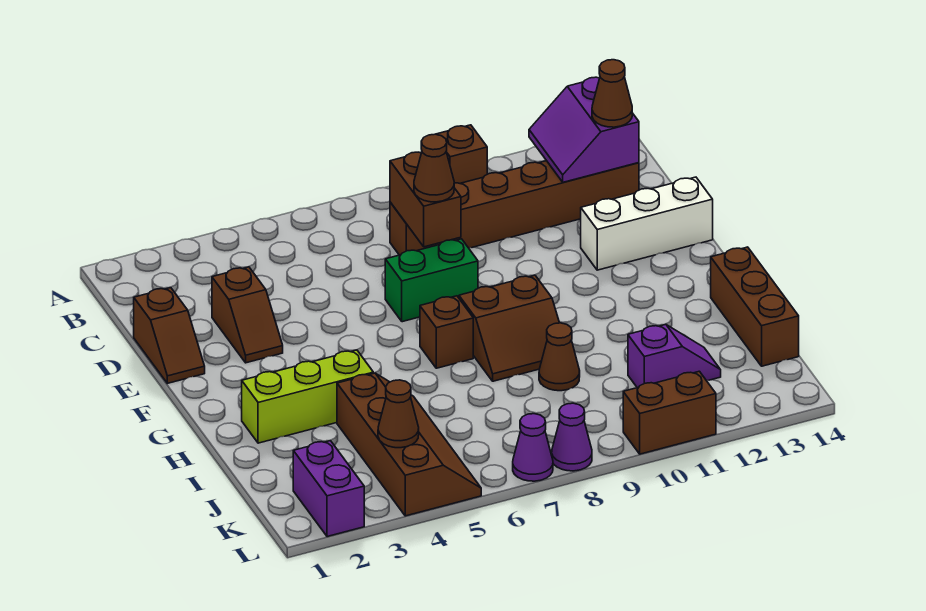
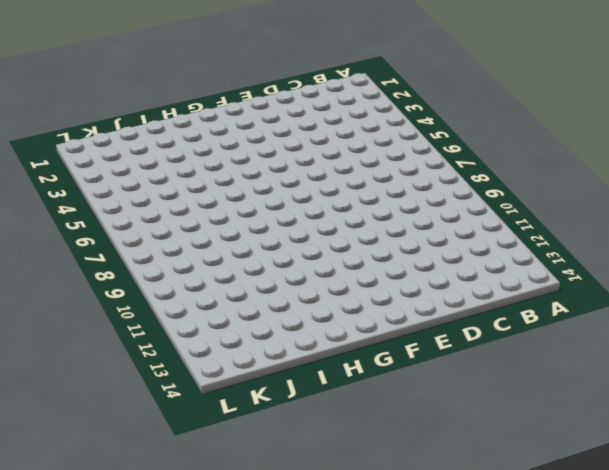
none -> brown 1x1 brick [436,125,487,183]
none -> brown 1x6 brick [390,161,639,255]
none -> brown 1x2 slope [134,288,205,383]

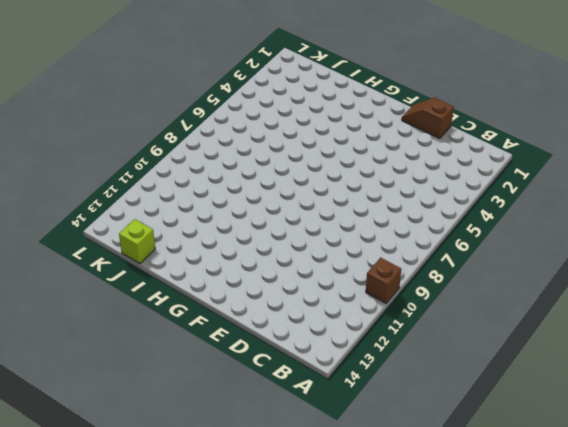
lime 1x1 brick [119,219,155,264] -> brown 1x3 brick [711,247,799,366]
none -> brown 1x6 brick [390,161,639,255]
none -> brown 1x2 slope [212,267,283,363]
none -> green 1x2 brick [385,239,478,322]

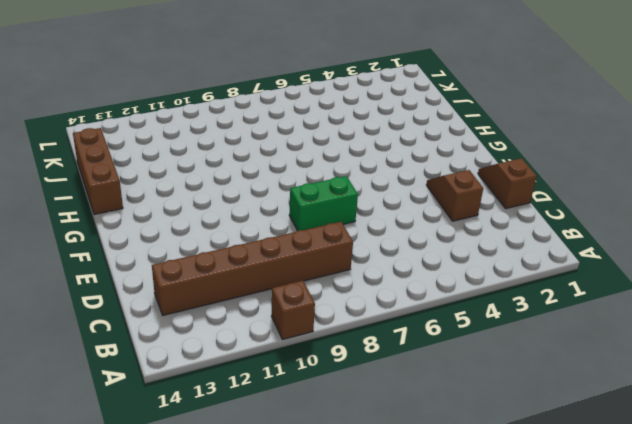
none -> white 1x3 brick [581,177,713,270]
none -> brown 1x1 brick [420,296,473,368]
none -> brown 2x2 slope [459,275,559,381]

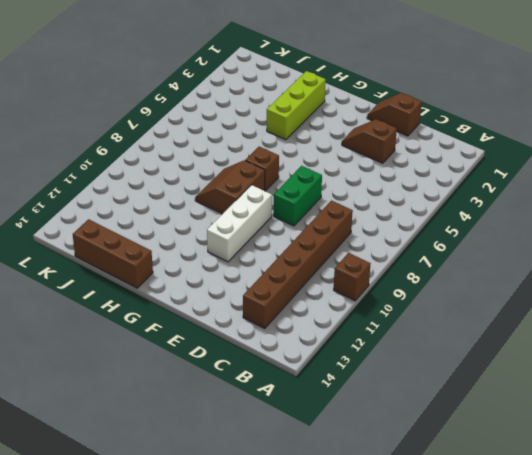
white 1x3 brick [207,185,272,262] -> white 1x3 brick moved to [581,177,713,270]
none -> brown 2x4 slope [337,373,481,516]
none -> brown 1x1 cone [539,323,580,391]
none -> purple 1x2 slope [628,325,721,388]

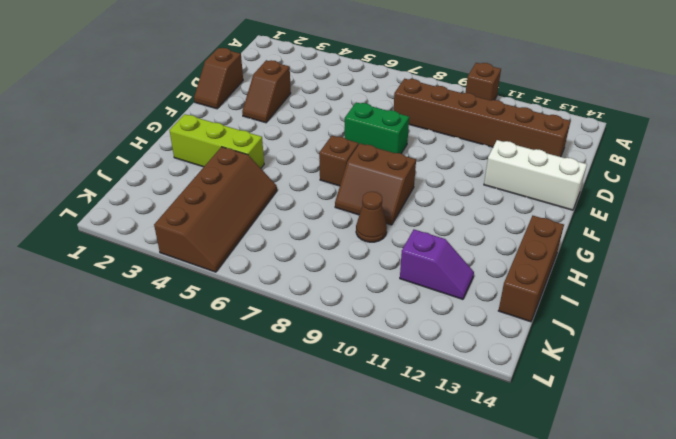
none -> purple 1x2 brick [293,441,364,537]
none -> purple 1x1 cone [513,414,553,481]
none -> purple 1x1 cone [552,403,592,471]

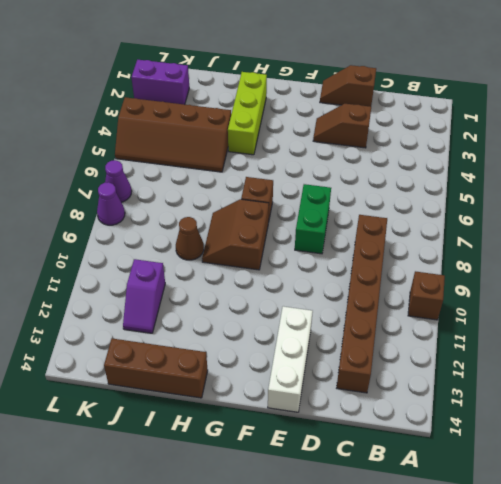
none -> brown 1x2 brick [623,371,716,454]
none -> purple 2x2 slope [529,77,639,182]
none -> brown 1x2 brick [390,152,461,247]

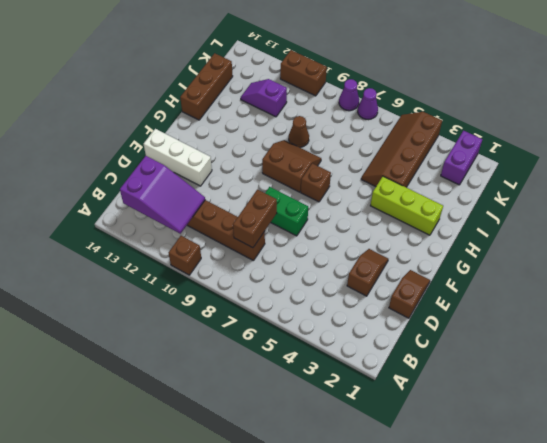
purple 2x3 slope [120,156,205,234] -> purple 2x2 slope [529,77,639,182]
none -> brown 1x1 cone [378,380,419,448]
none -> brown 1x1 cone [592,60,632,127]
none -> brown 1x1 cone [414,134,454,202]

